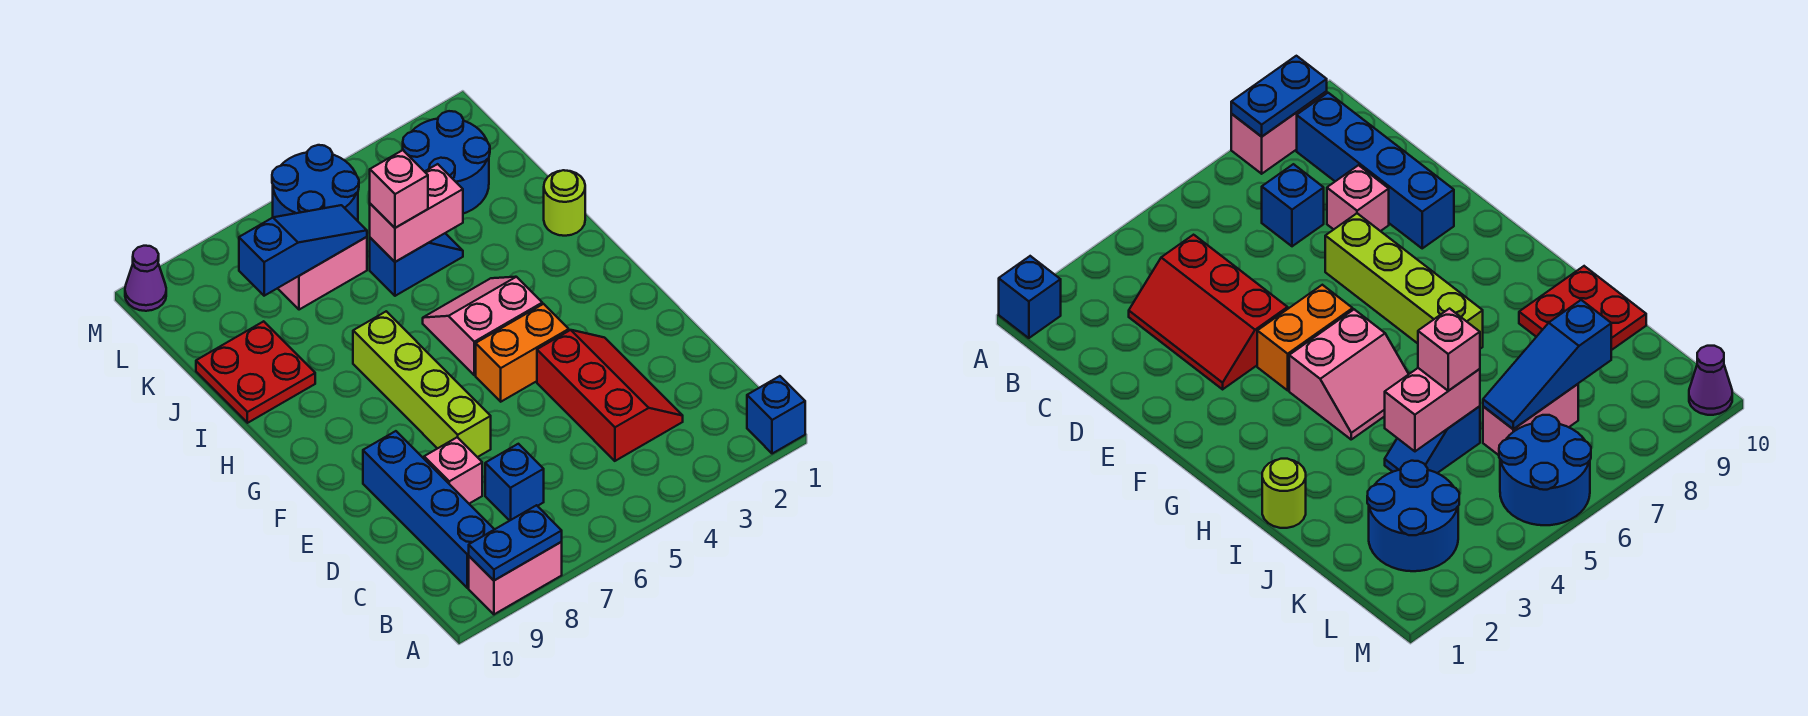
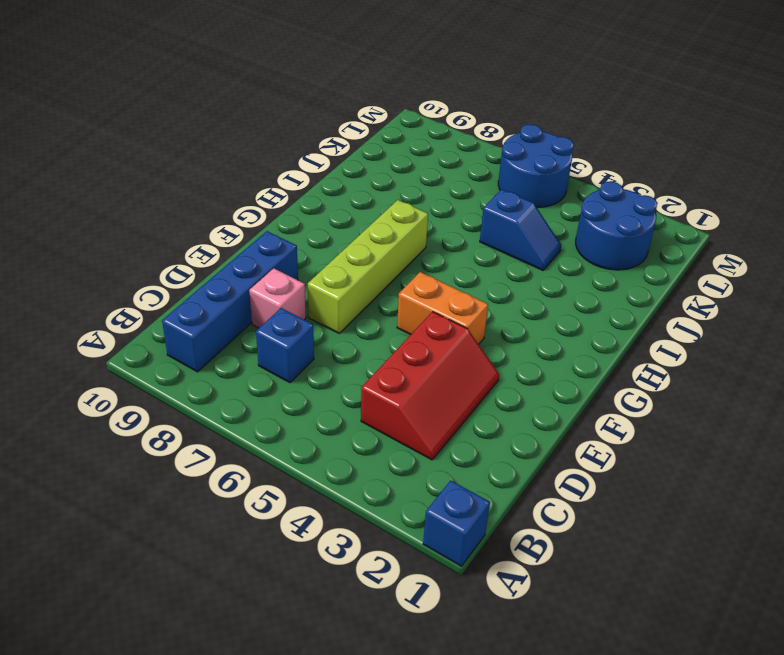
none -> pink 1x2 brick [469,542,562,614]
none -> pink 2x2 slope [423,277,542,375]
none -> lime 1x1 round brick [544,170,585,236]

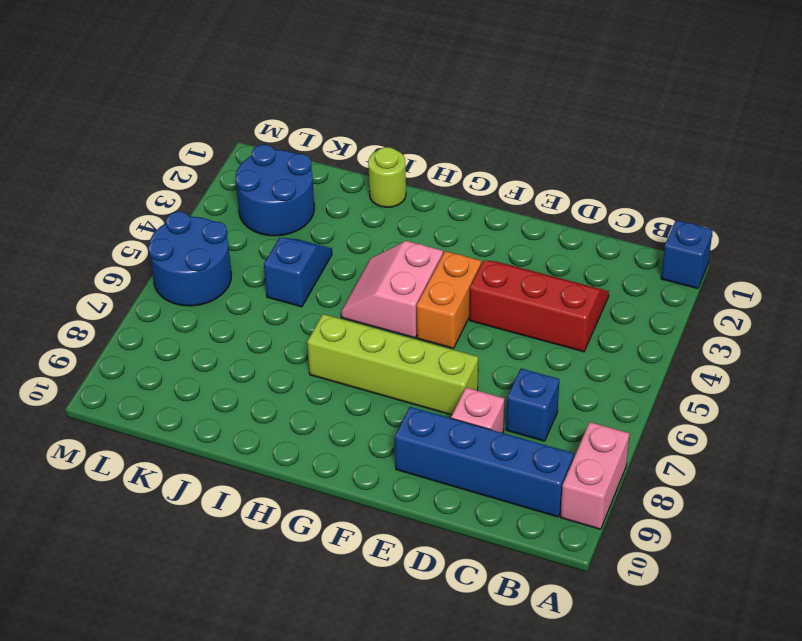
none -> red 2x2 plate [196,321,315,423]
none -> pink 1x2 brick [278,237,367,310]
none -> purple 1x1 cone [125,246,166,311]

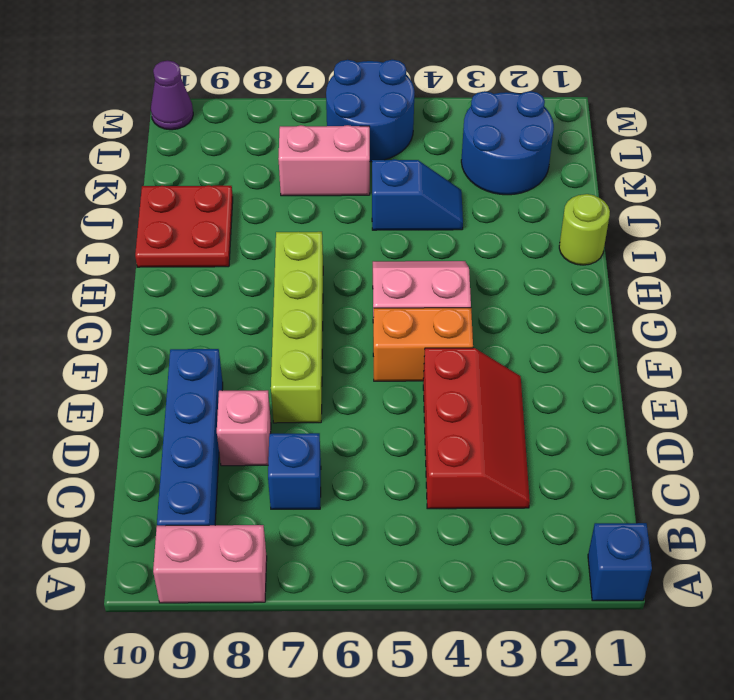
none -> blue 1x2 plate [469,505,562,580]
none -> pink 1x2 brick [370,164,463,262]
none -> blue 1x3 slope [239,205,367,296]

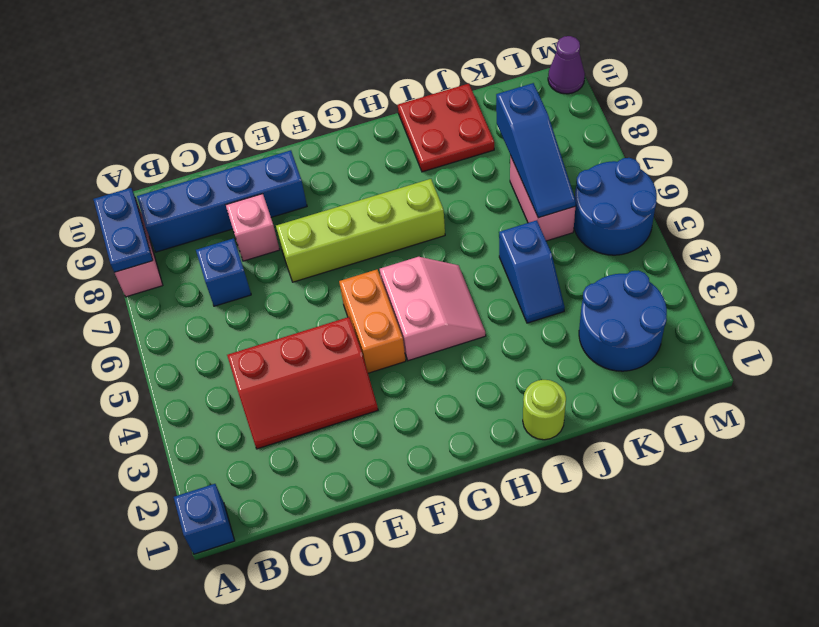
none -> pink 1x2 brick [370,164,463,262]
none -> pink 1x1 brick [370,150,428,228]

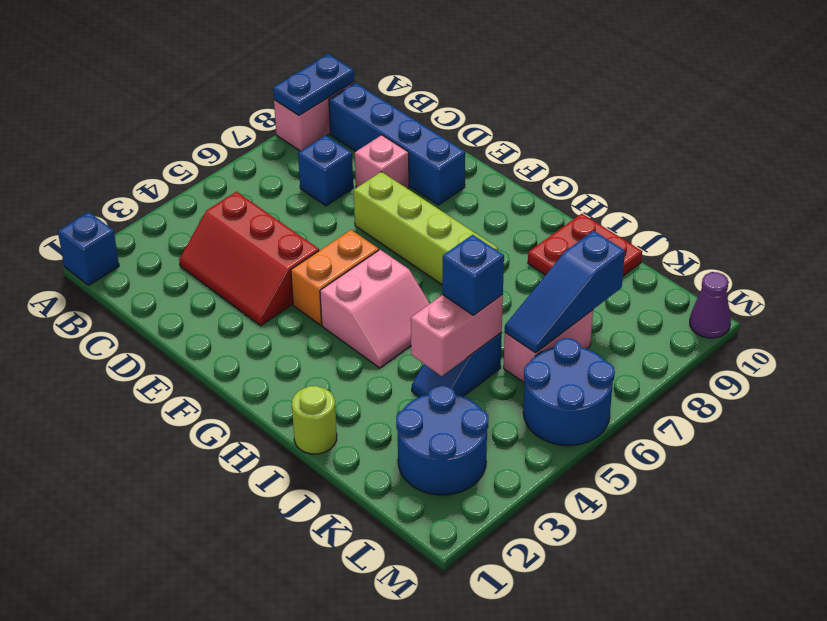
blue 1x1 brick [442,235,504,315] -> pink 1x1 brick [370,150,428,228]

